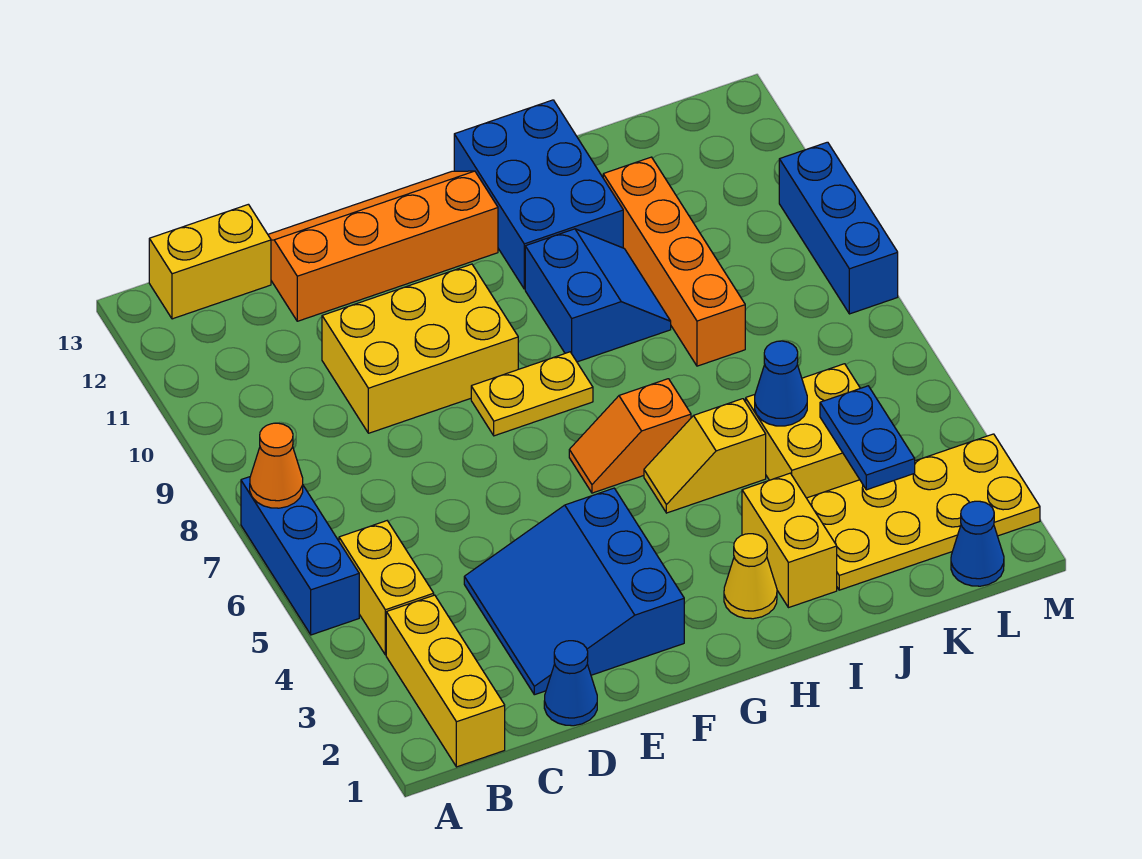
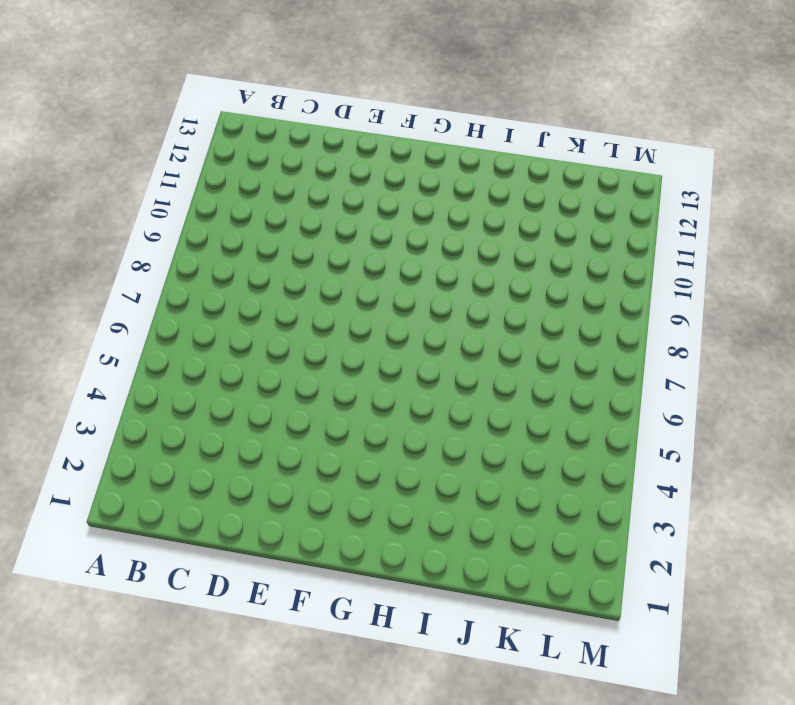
none -> blue 1x3 brick [241,477,359,635]
none -> yellow 1x3 brick [386,595,505,767]
none -> yellow 1x2 brick [339,521,434,655]

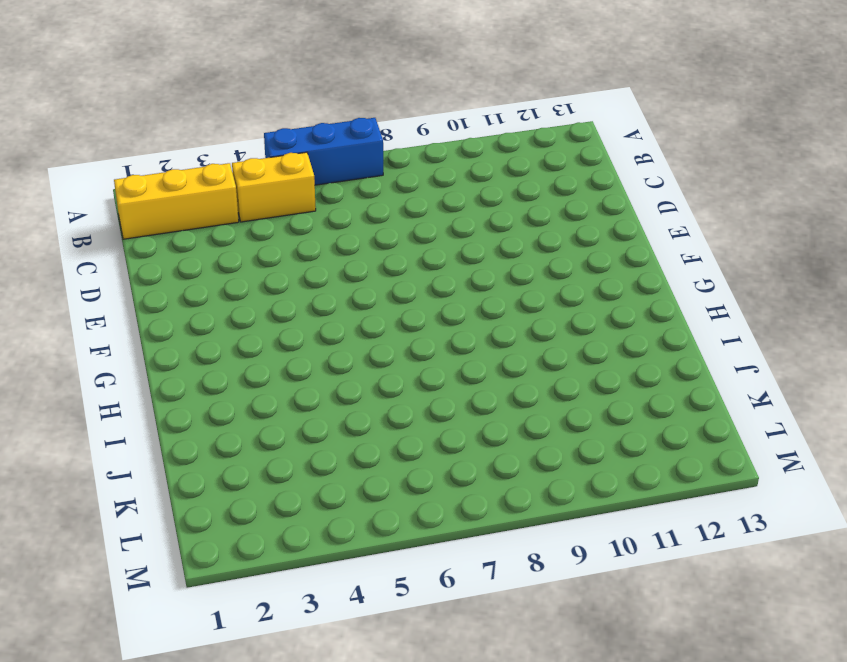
none -> yellow 1x2 brick [149,204,271,319]
none -> blue 1x1 cone [544,641,597,726]
none -> blue 3x3 slope [464,488,684,695]

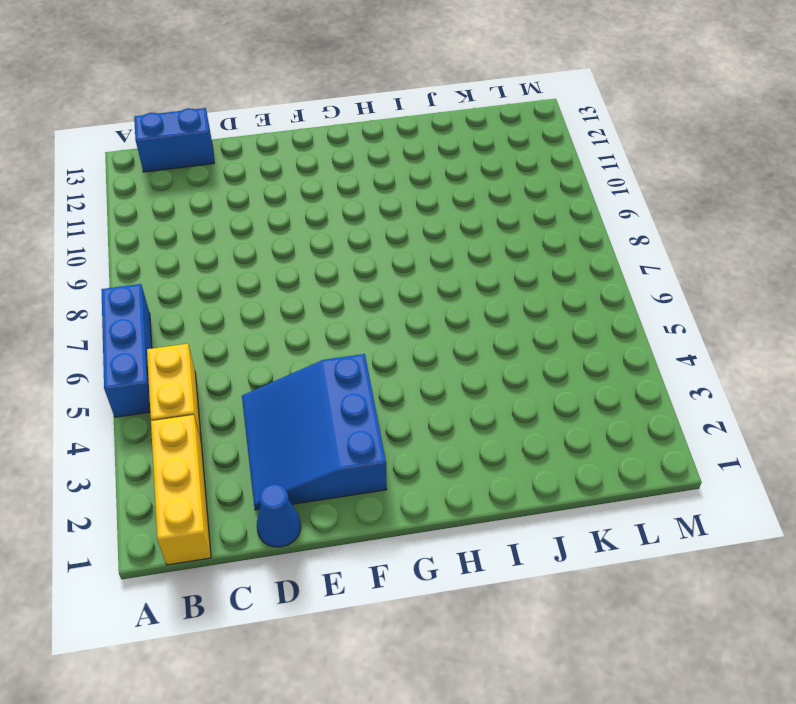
blue 1x2 brick [134,108,214,172] -> yellow 1x2 brick [149,204,271,319]
none -> yellow 2x3 brick [322,264,518,433]
none -> orange 2x4 slope [268,171,498,321]
none -> yellow 1x2 plate [471,352,593,436]

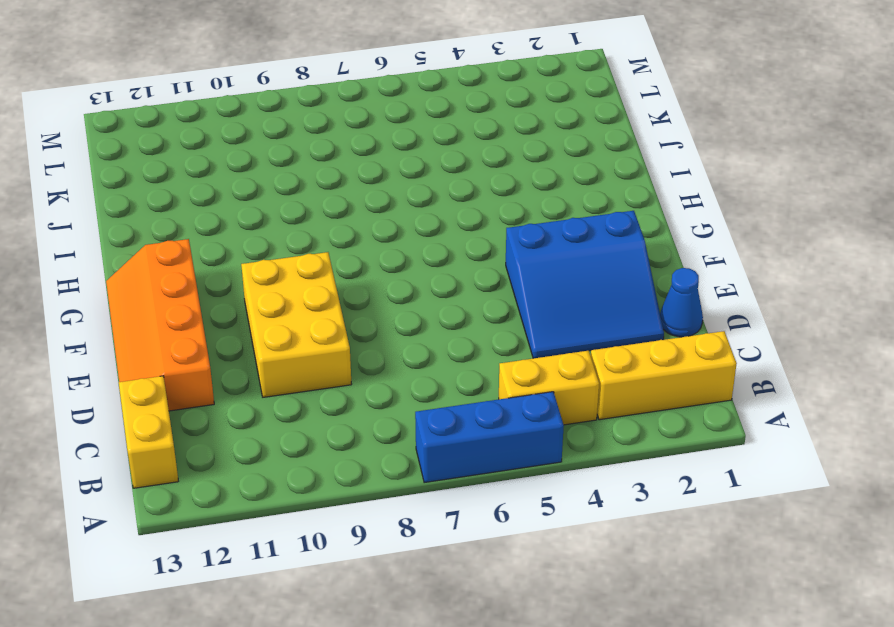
none -> yellow 1x2 plate [471,352,593,436]
none -> orange 1x2 slope [569,379,691,493]
none -> yellow 1x1 cone [724,534,777,619]

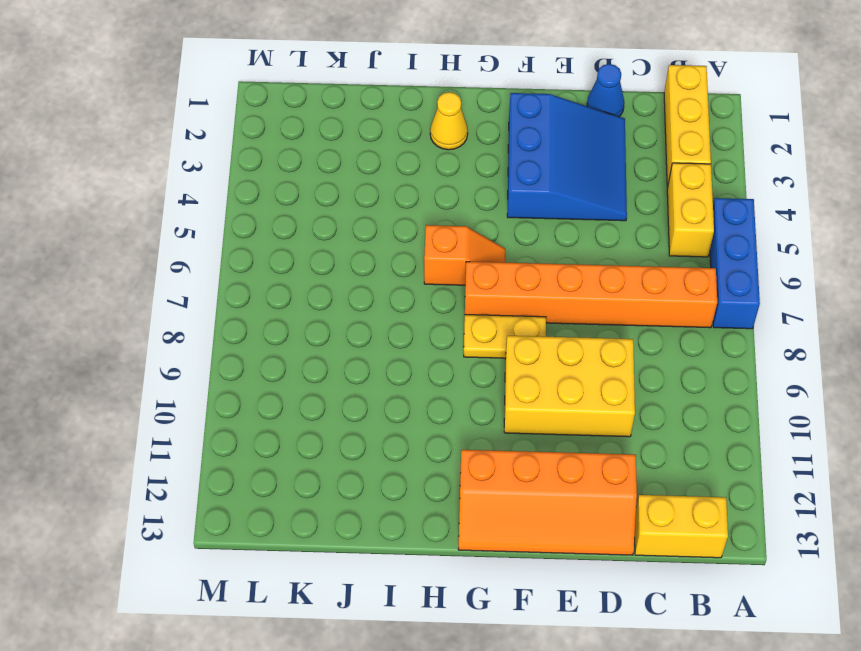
orange 1x6 brick [465,262,717,328] -> none
none -> yellow 1x2 slope [644,399,766,513]
none -> blue 2x2 slope [525,229,671,362]
none -> blue 2x3 brick [454,100,623,289]

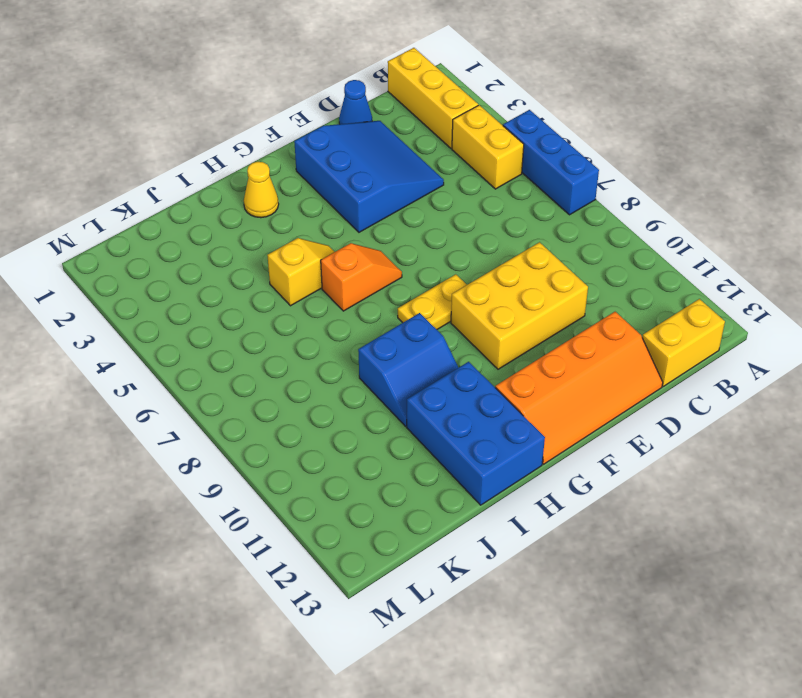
blue 2x2 slope [358,313,458,426] -> blue 2x2 slope turned to [525,229,671,362]
none -> yellow 1x2 brick [742,473,837,608]
none -> yellow 2x4 plate [807,434,1040,590]
none -> yellow 2x2 brick [746,364,860,498]

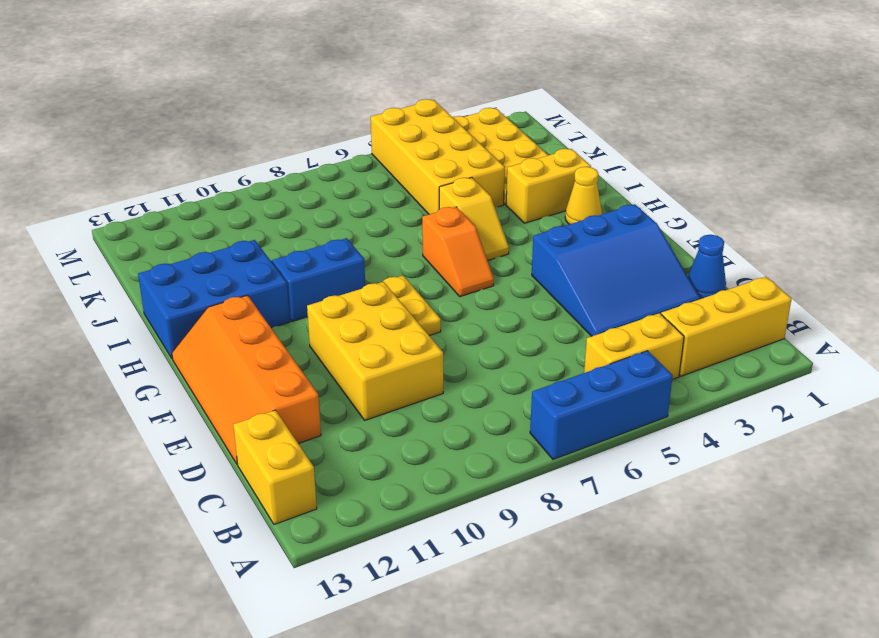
yellow 2x4 brick [371,99,505,214] -> yellow 2x2 brick [746,364,860,498]
none -> orange 1x4 brick [603,157,745,366]
none -> blue 1x1 cone [951,501,1004,586]
none -> blue 1x3 brick [779,142,898,314]

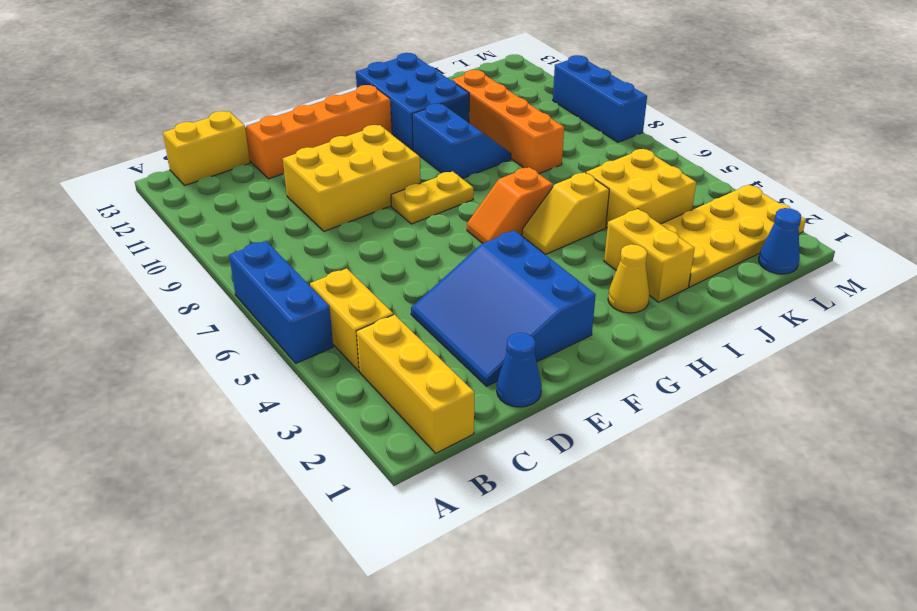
none -> orange 1x1 cone [250,423,303,508]
none -> blue 1x1 cone [755,341,807,426]
none -> blue 1x2 plate [820,386,915,490]

